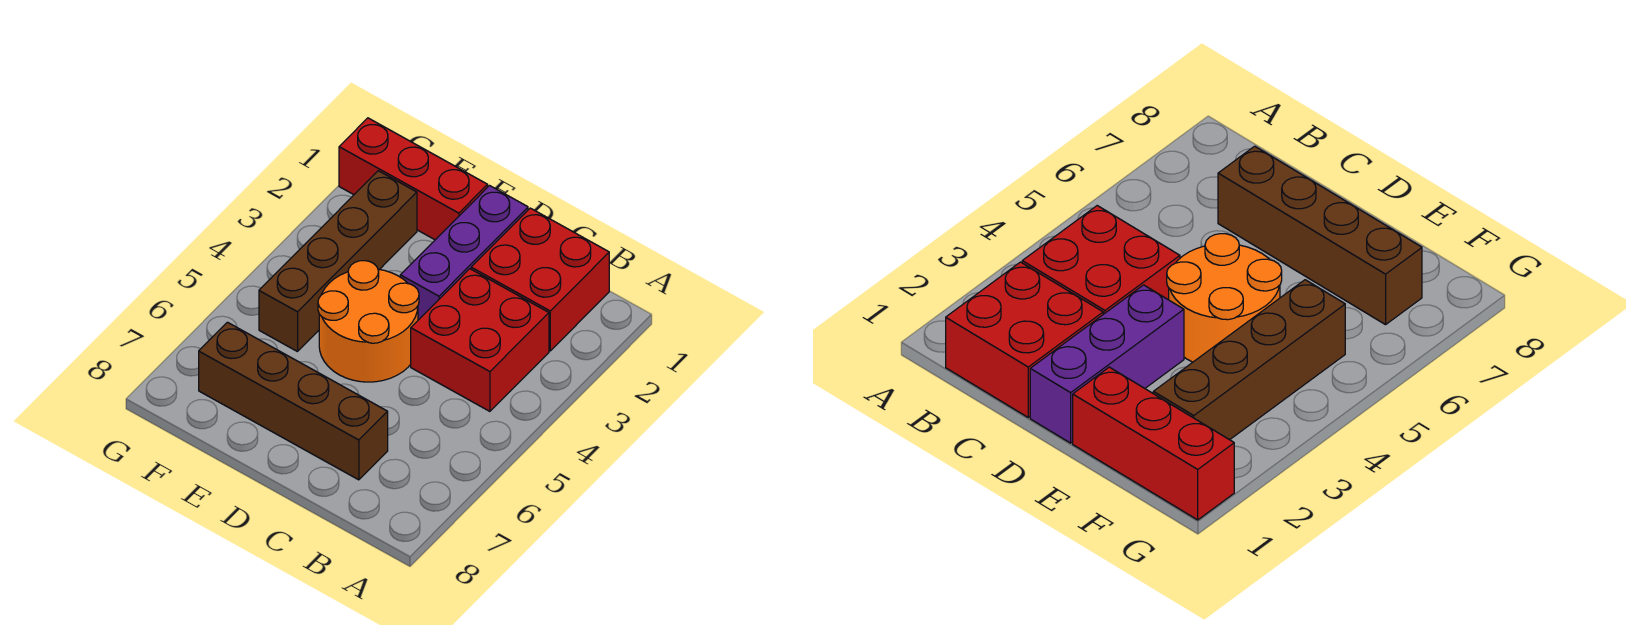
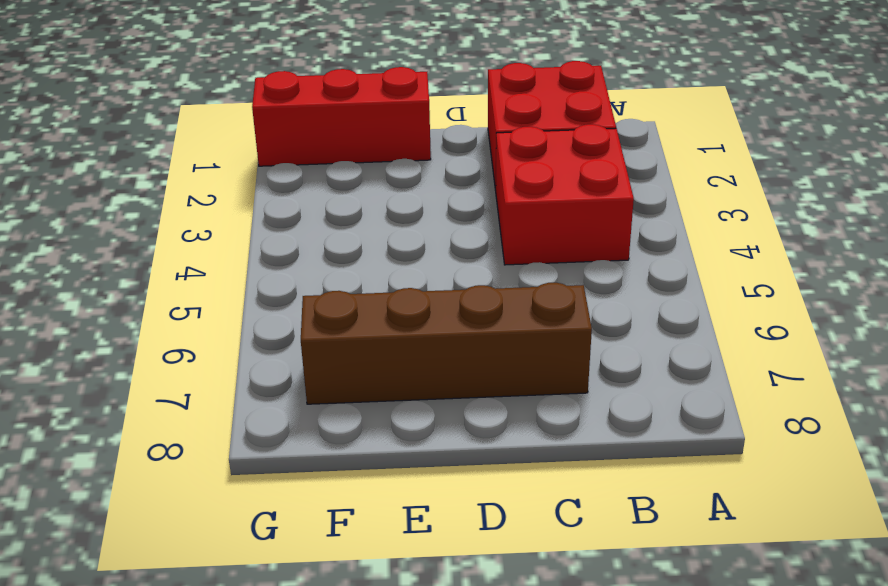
none -> purple 1x3 brick [400,186,528,320]
none -> orange 2x2 round brick [318,261,419,382]

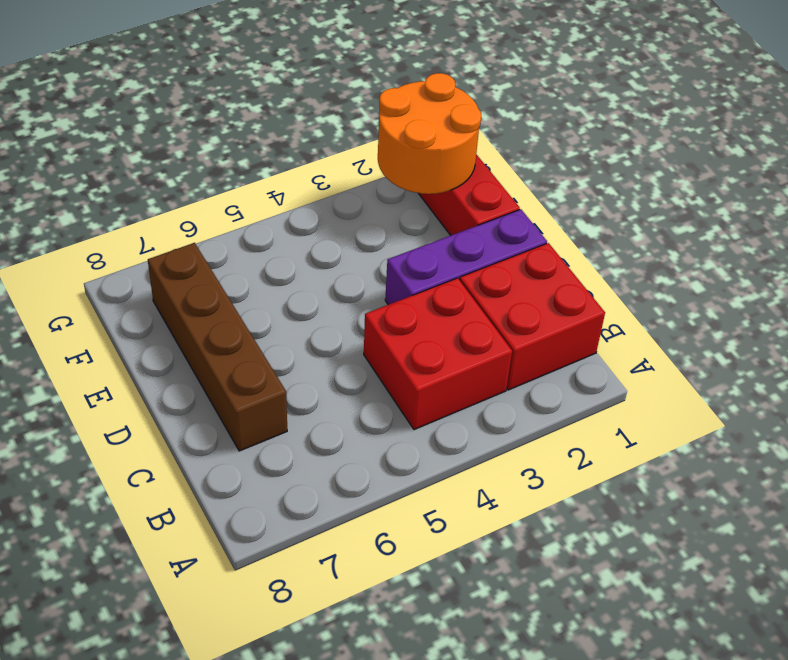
orange 2x2 round brick [378,73,481,194] -> orange 2x2 round brick moved to [318,261,419,382]
none -> brown 1x4 brick [259,171,417,352]

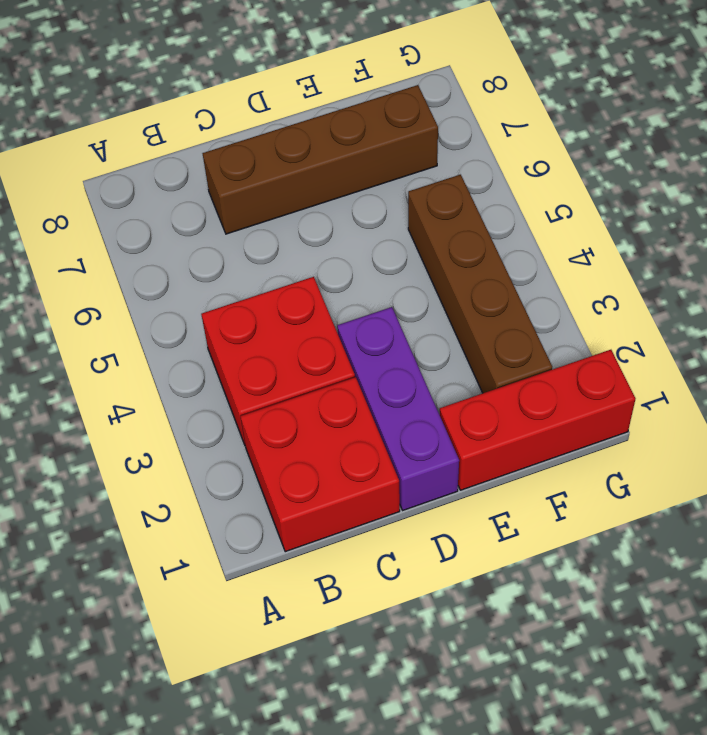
none -> orange 2x2 round brick [318,261,419,382]

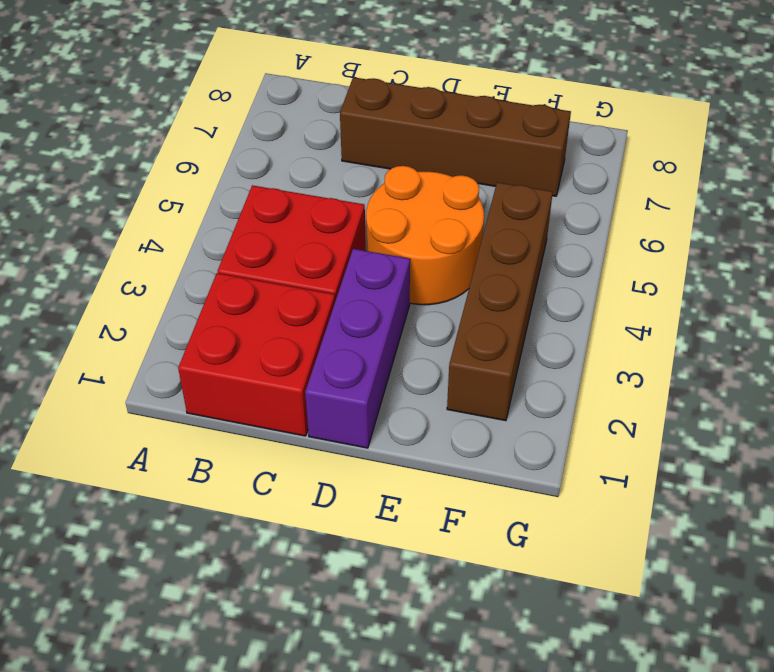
none -> red 1x3 brick [339,118,488,240]

